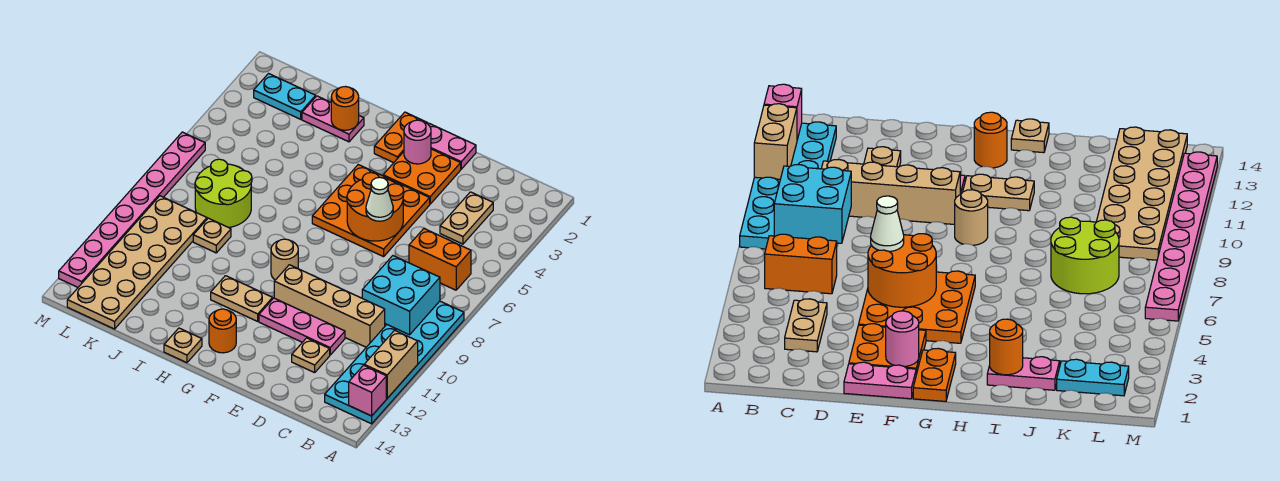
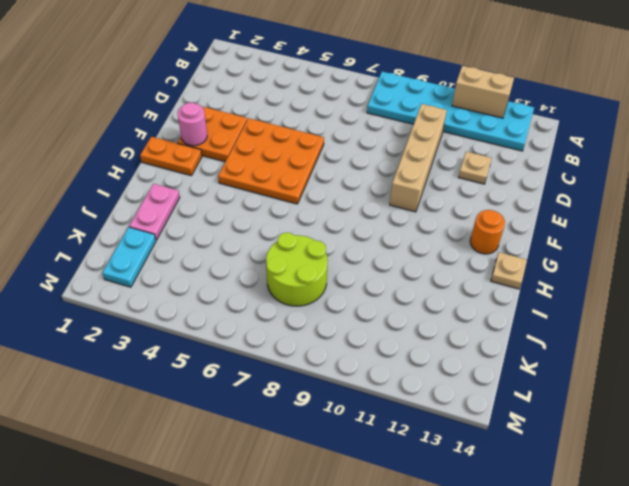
none -> orange 1x2 brick [409,229,471,290]
none -> tan 1x2 plate [440,192,493,244]
none -> pink 1x3 plate [259,298,345,355]

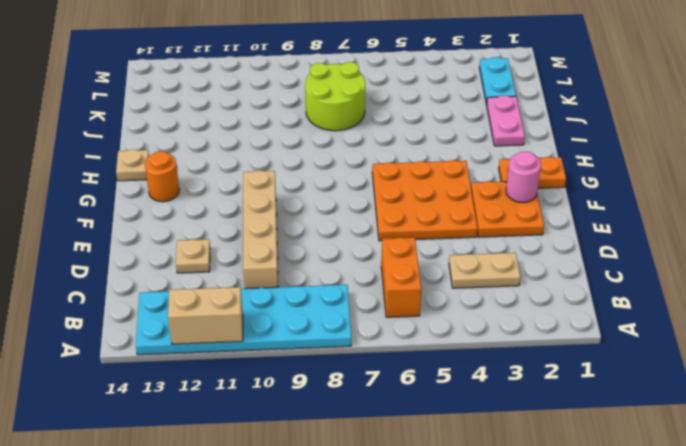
none -> pink 1x3 plate [259,298,345,355]
none -> pink 1x2 plate [428,123,476,169]
none -> tan 1x1 round brick [271,239,298,280]

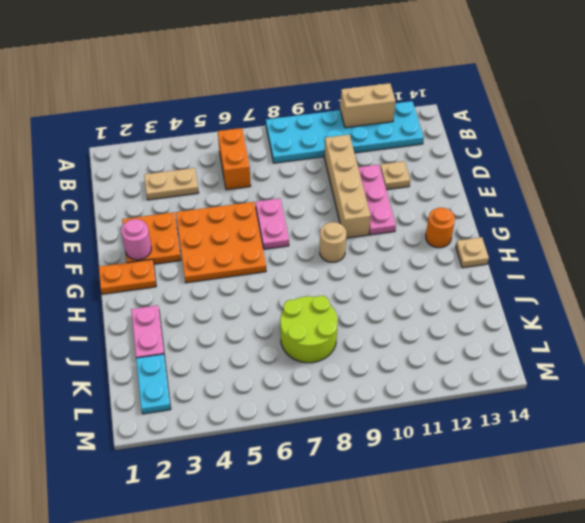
pink 1x2 plate [256,198,289,249] -> pink 1x2 plate moved to [428,123,476,169]
none -> tan 1x2 plate [211,276,273,321]
none -> tan 1x1 plate [193,218,231,253]
none -> tan 2x6 plate [67,196,207,329]

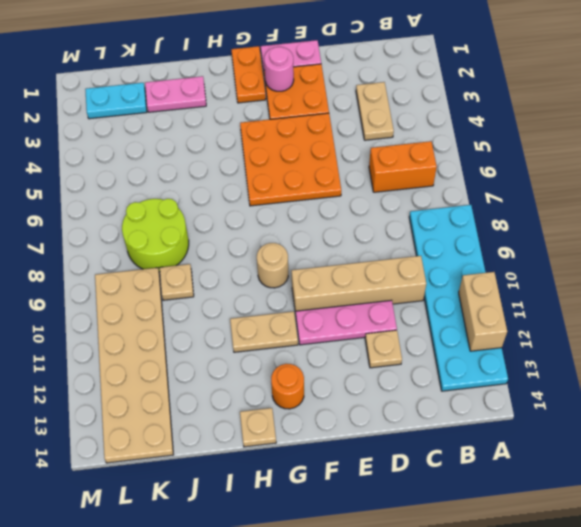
none -> pink 1x8 plate [59,132,205,287]
none -> pink 1x1 brick [349,365,386,416]
none -> cyan 2x2 brick [362,256,440,335]

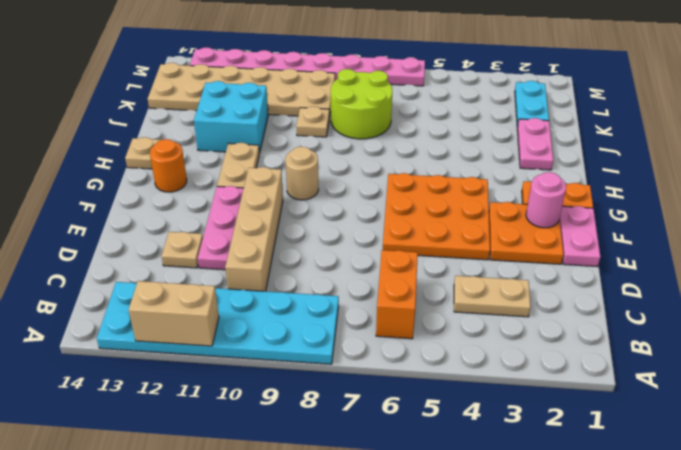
cyan 2x2 brick [194,81,268,153] -> cyan 2x2 brick moved to [362,256,440,335]
none -> pink 1x1 brick [349,365,386,416]
none -> orange 2x2 round brick [347,173,404,241]
none -> orange 1x1 round brick [331,87,359,130]

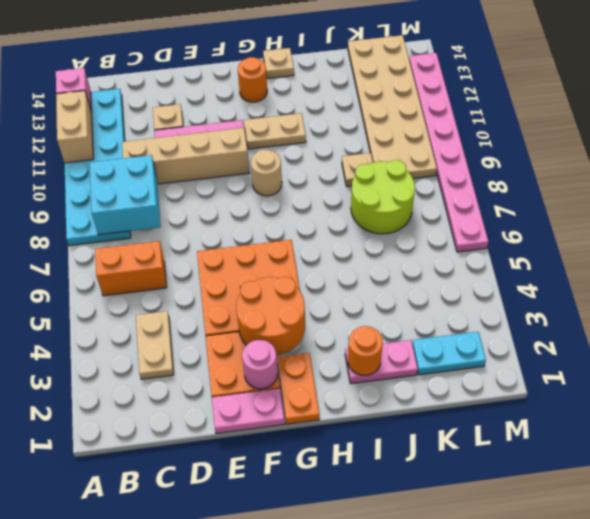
orange 2x2 round brick [236,277,305,356] -> orange 2x2 round brick moved to [347,173,404,241]
none -> white 1x1 cone [366,177,393,221]

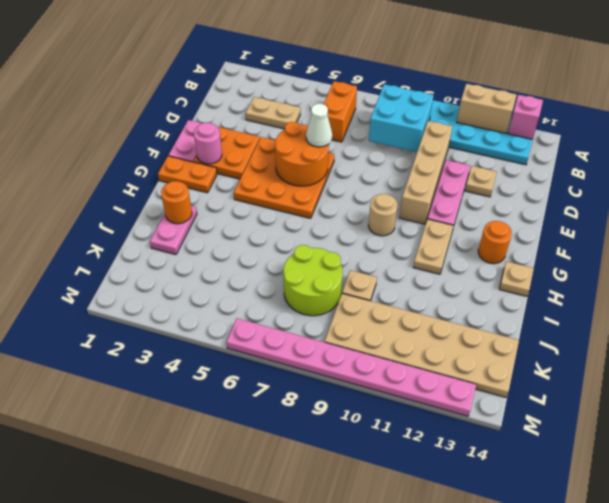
none -> cyan 1x2 plate [254,74,316,119]

